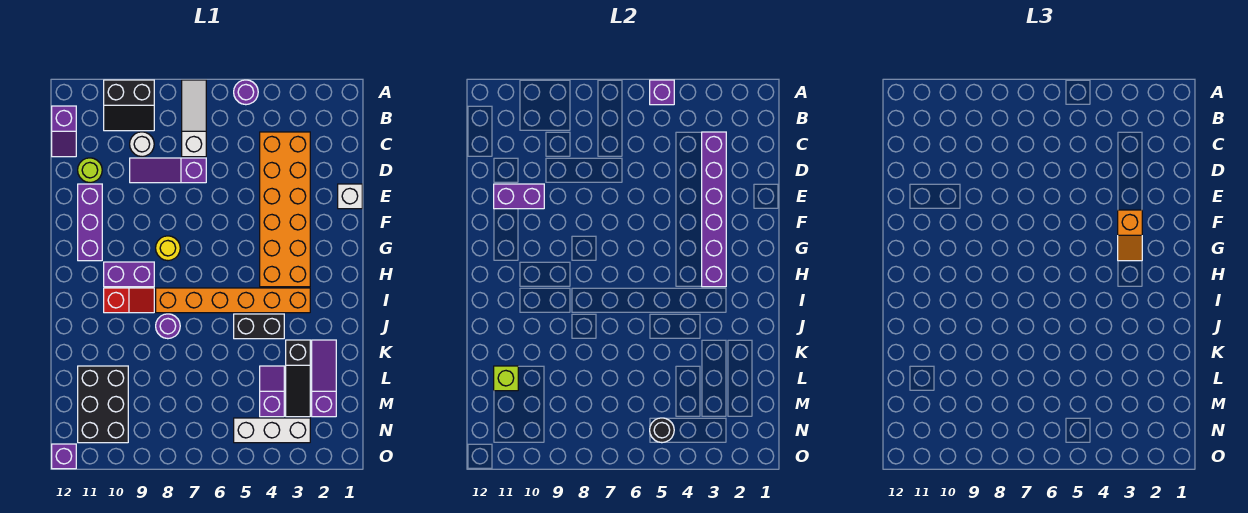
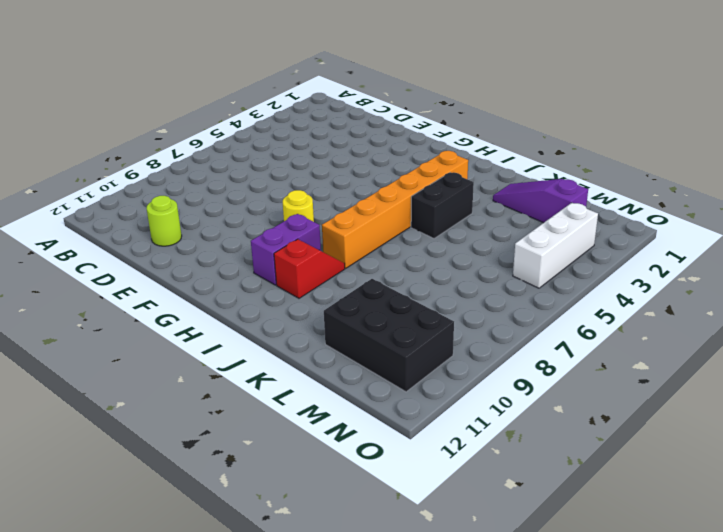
none -> purple 1x1 round brick [234,80,258,105]
none -> white 1x3 slope [182,80,206,157]
none -> black 2x2 slope [104,80,154,131]

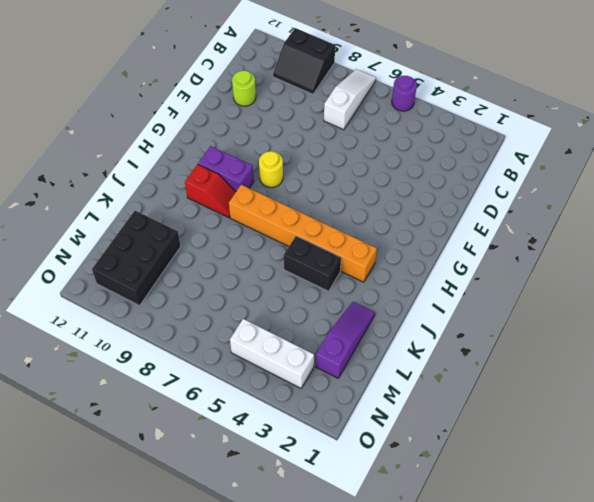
none -> purple 1x2 slope [52,106,76,157]
none -> orange 2x6 brick [260,132,310,287]
none -> white 1x1 round brick [130,132,154,157]

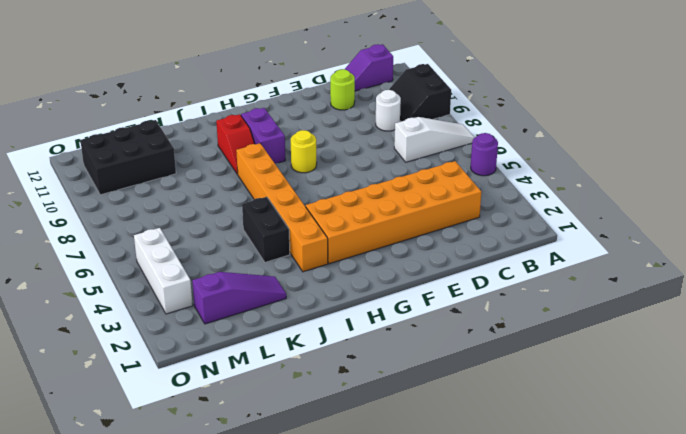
none -> purple 1x3 slope [130,158,206,183]
none -> white 1x1 brick [338,184,362,209]
none -> purple 1x3 brick [78,184,102,261]

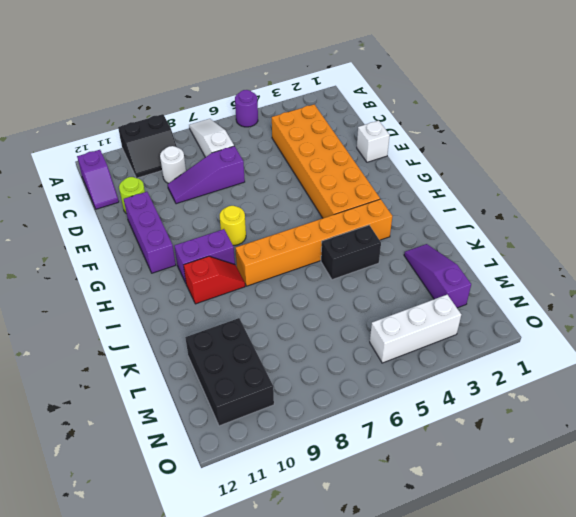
none -> purple 1x1 round brick [156,314,180,339]
none -> black 1x3 slope [286,340,310,417]
none -> purple 1x2 slope [260,366,284,417]

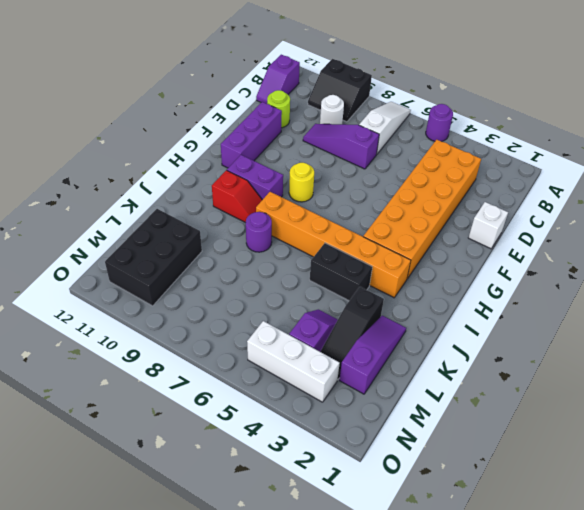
none -> purple 1x1 brick [52,444,76,469]
none -> purple 1x1 brick [650,80,674,105]
none -> purple 1x6 brick [702,132,726,287]

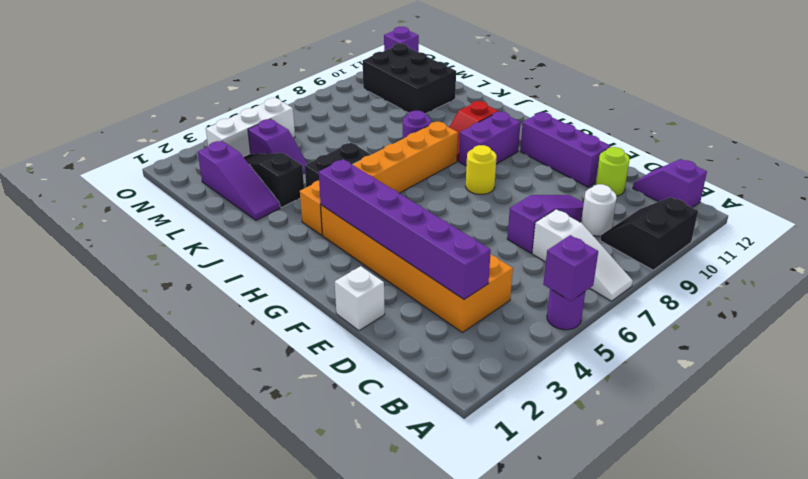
none -> purple 1x2 brick [494,184,544,209]
none -> lime 1x1 brick [494,366,518,391]
none -> black 1x1 round brick [650,418,674,443]

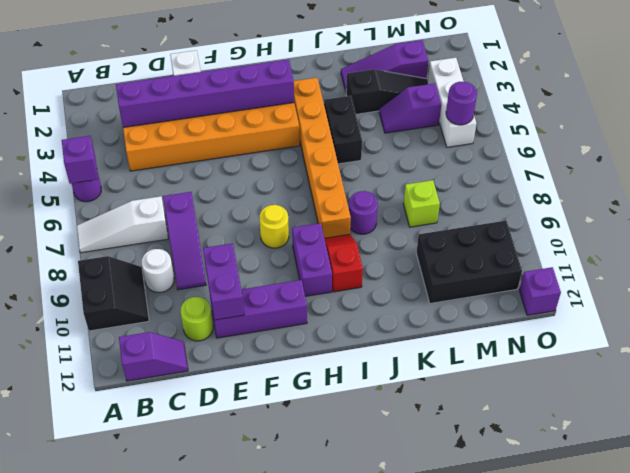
lime 1x1 brick [403,180,440,227] -> lime 1x1 brick moved to [494,366,518,391]
purple 1x1 round brick [446,82,477,125] -> black 1x1 round brick [650,418,674,443]
none -> orange 1x2 slope [1118,210,1142,261]

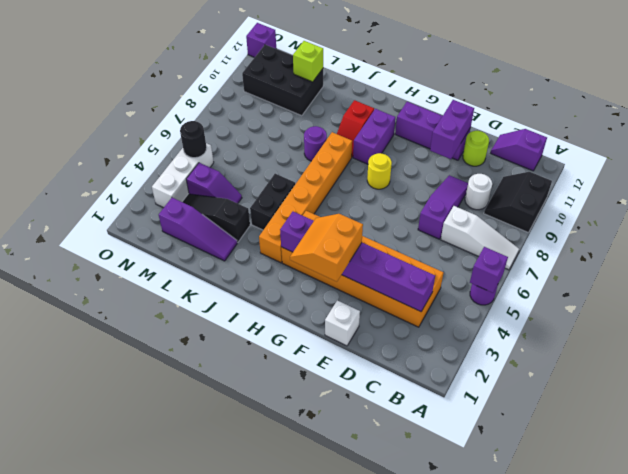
orange 2x2 slope [290,214,363,282] -> orange 1x2 slope [1118,210,1142,261]

